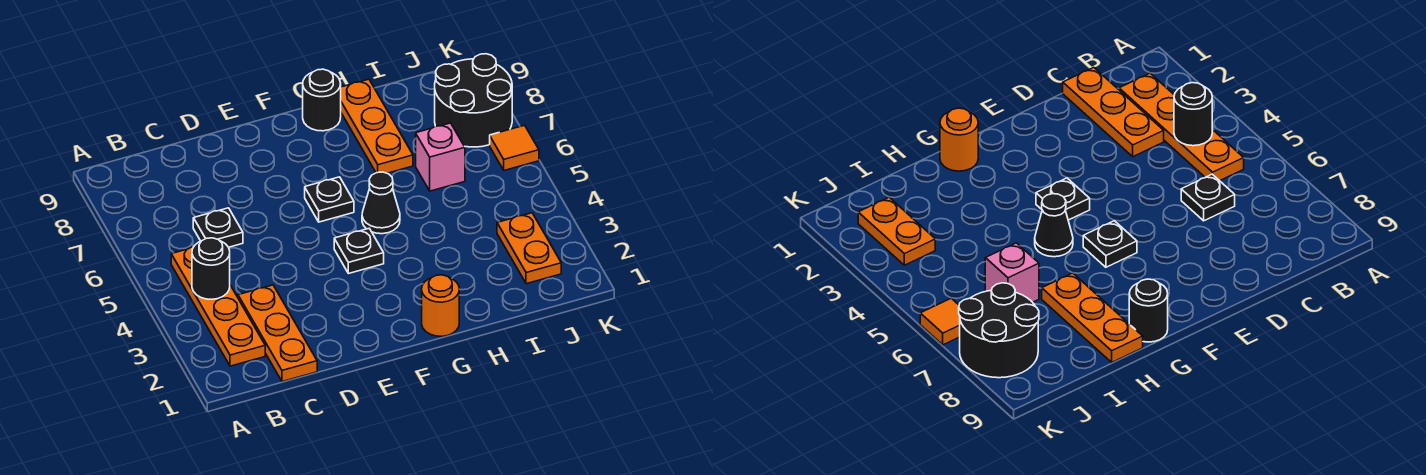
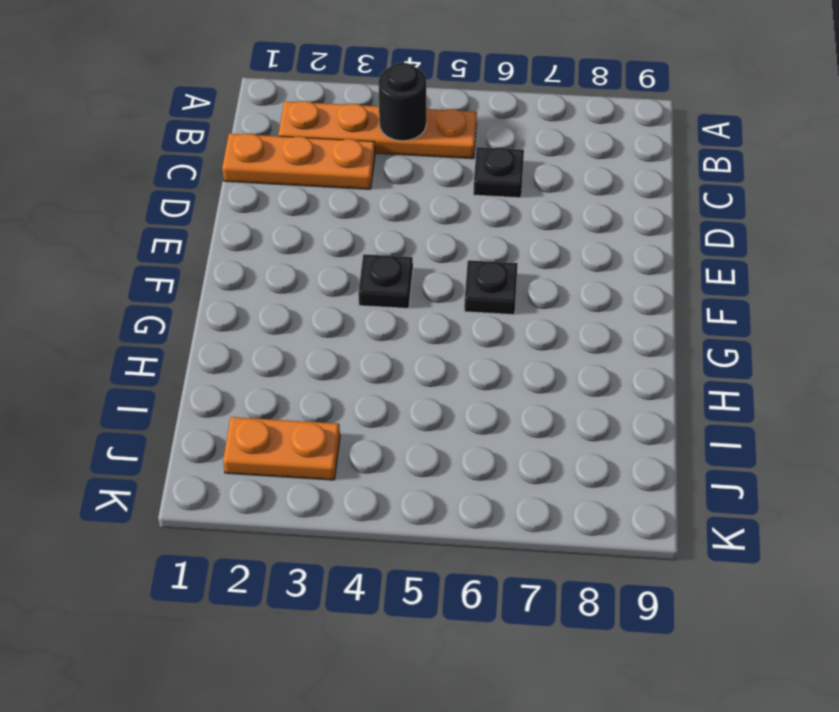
none -> orange 1x1 round brick [422,275,459,336]
none -> black 1x1 cone [362,172,400,234]
none -> black 1x1 round brick [303,69,341,131]

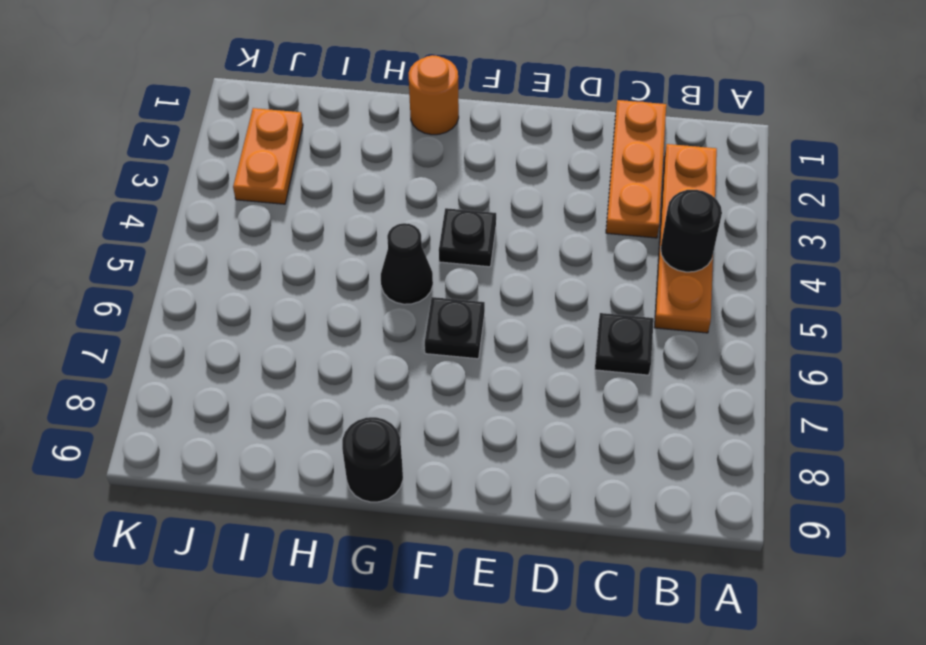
none -> orange 1x3 plate [341,79,413,173]
none -> pink 1x1 brick [416,123,465,191]
none -> black 2x2 round brick [435,54,512,147]

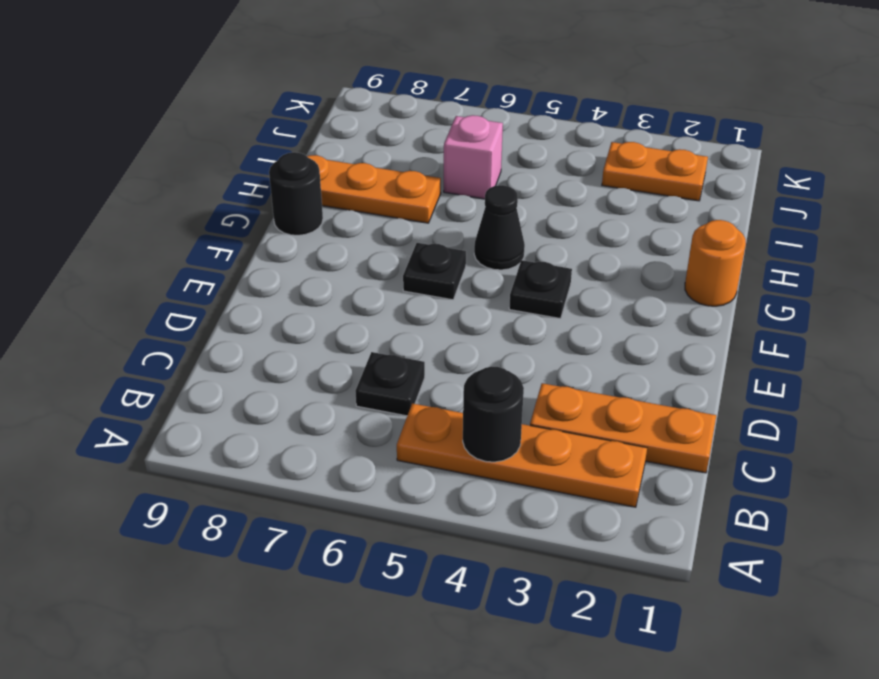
none -> black 2x2 round brick [435,54,512,147]
none -> orange 1x1 tile [490,125,539,170]

